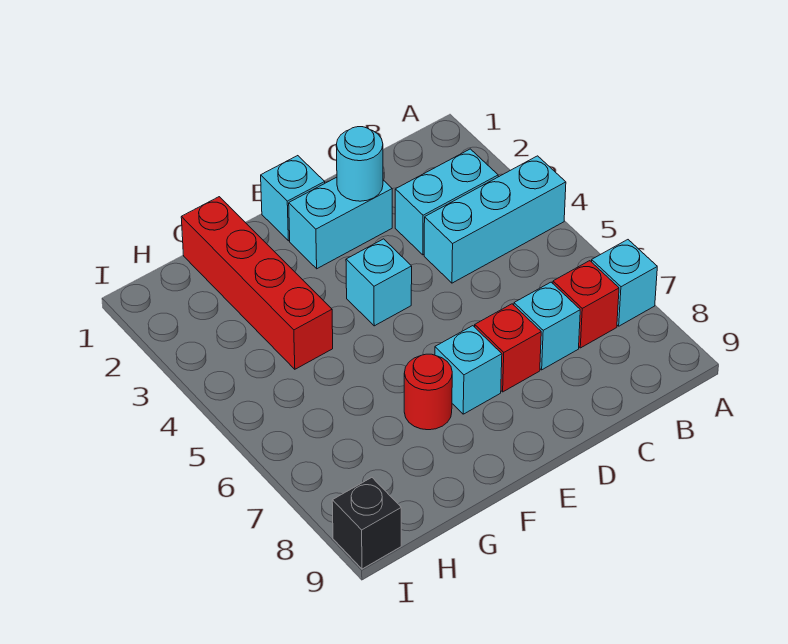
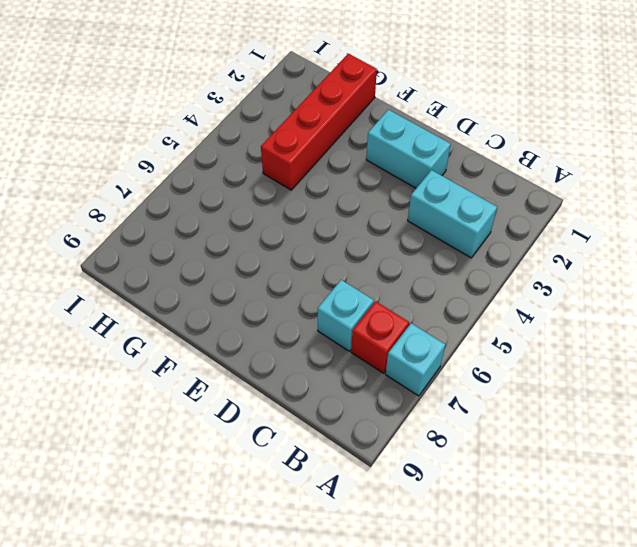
none -> cyan 1x3 brick [424,156,566,283]
none -> red 1x1 brick [475,304,541,392]
none -> cyan 1x1 brick [261,156,325,241]

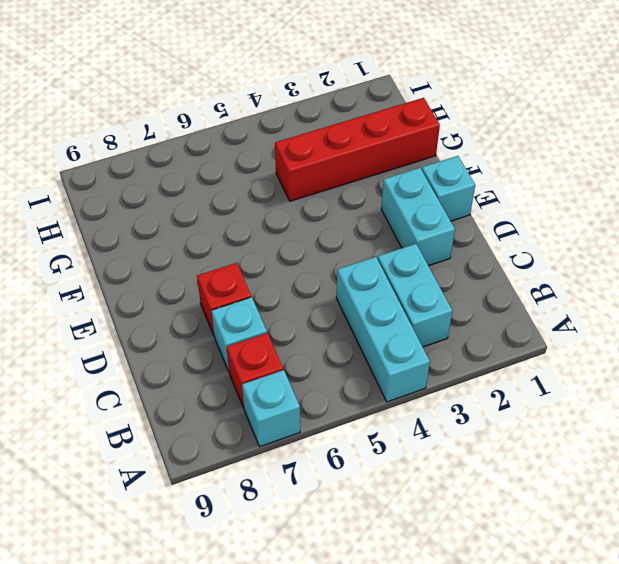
none -> cyan 1x1 brick [346,239,412,326]
none -> cyan 1x1 brick [435,326,502,414]
none -> red 1x1 round brick [404,354,452,430]

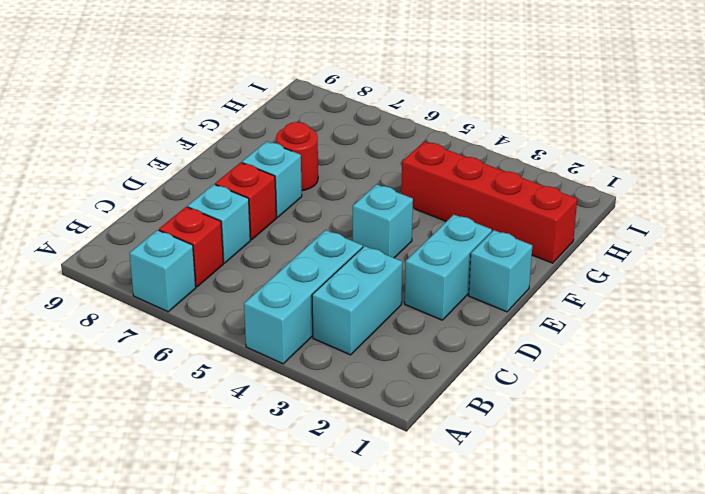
none -> black 1x1 brick [332,478,401,569]
none -> cyan 1x1 round brick [336,127,383,201]

